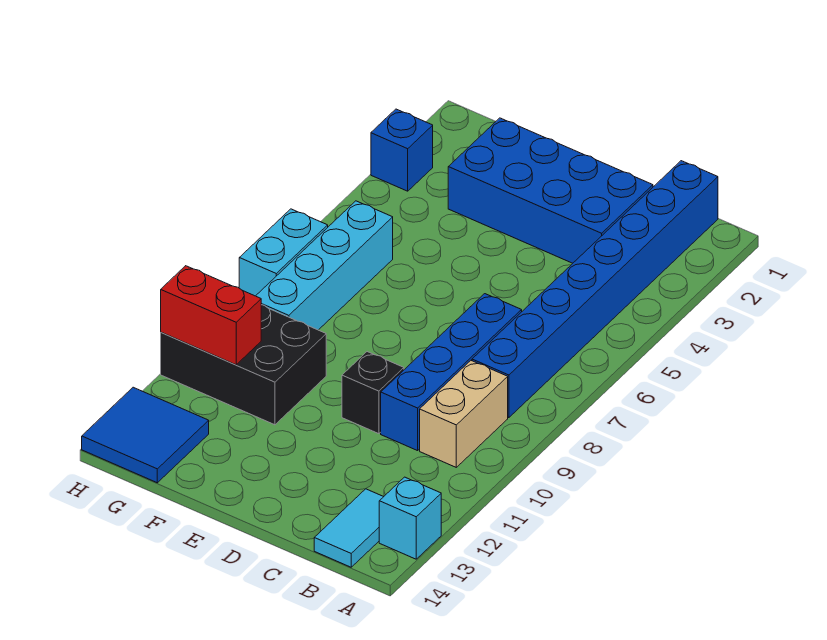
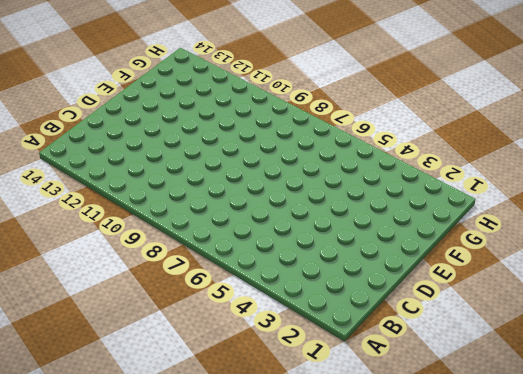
none -> cyan 1x1 brick [379,477,441,559]
none -> blue 1x8 brick [472,161,718,418]
none -> tan 1x2 brick [420,361,508,467]

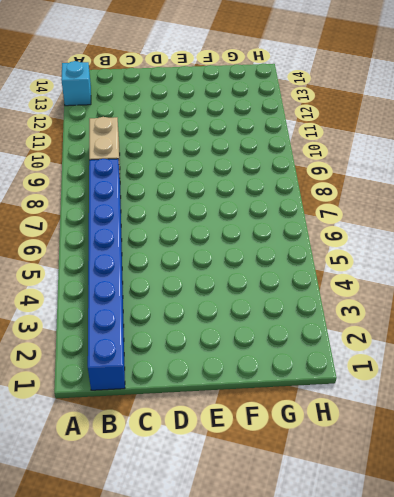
none -> cyan 1x2 tile [314,489,383,567]
none -> blue 2x4 brick [448,118,653,263]
none -> blue 1x4 brick [381,294,522,451]

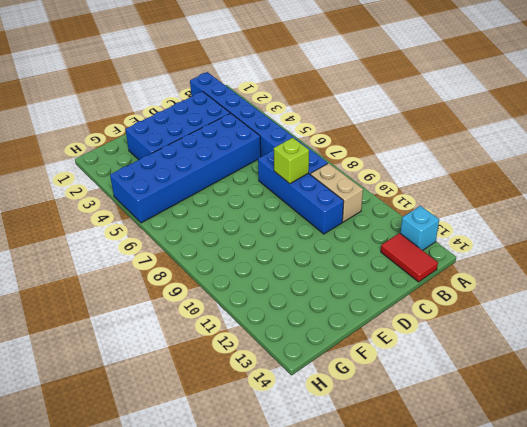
red 1x2 tile [381,233,438,282] -> cyan 1x2 tile [314,489,383,567]
blue 2x6 brick [110,113,261,223] -> none
lime 1x1 brick [274,138,309,184] -> none
none -> black 1x1 brick [342,352,404,434]
none -> black 2x3 brick [161,305,326,425]
none -> cyan 1x4 brick [256,201,393,330]

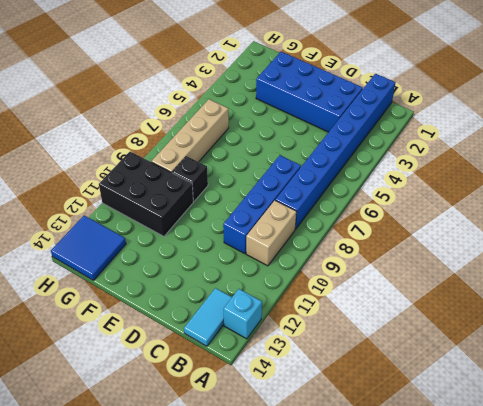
black 1x1 brick [173,156,208,201] -> black 1x1 brick moved to [342,352,404,434]
tan 1x4 brick [151,99,229,173] -> cyan 1x4 brick [256,201,393,330]
none -> blue 1x1 brick [371,109,433,191]
none -> cyan 1x2 brick [239,209,328,296]
none -> red 1x2 brick [161,266,261,365]

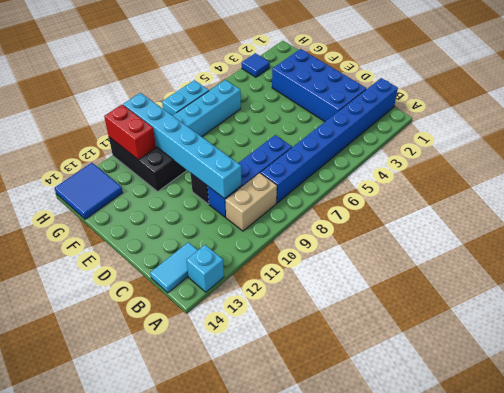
cyan 1x6 brick [123,93,242,199] -> none
blue 1x1 tile [242,53,270,77] -> blue 1x1 brick [371,109,433,191]

